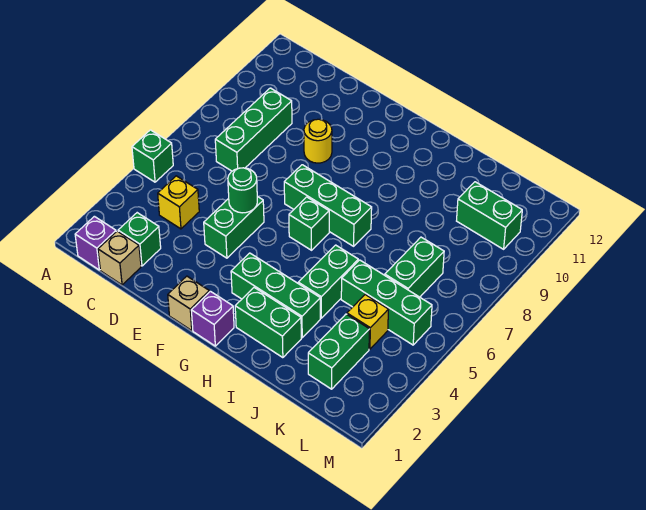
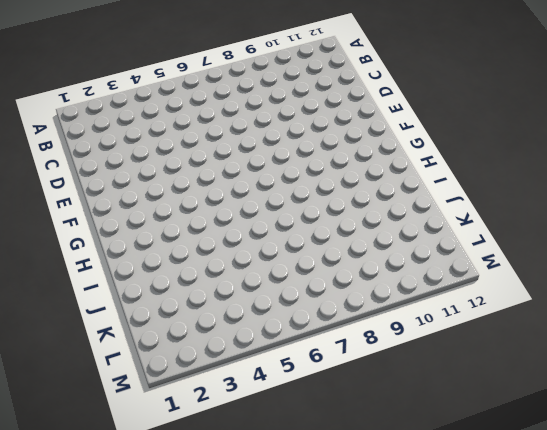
none -> green 1x1 brick [132,130,173,182]
none -> purple 1x1 brick [75,216,116,270]
none -> tan 1x1 brick [98,231,141,285]

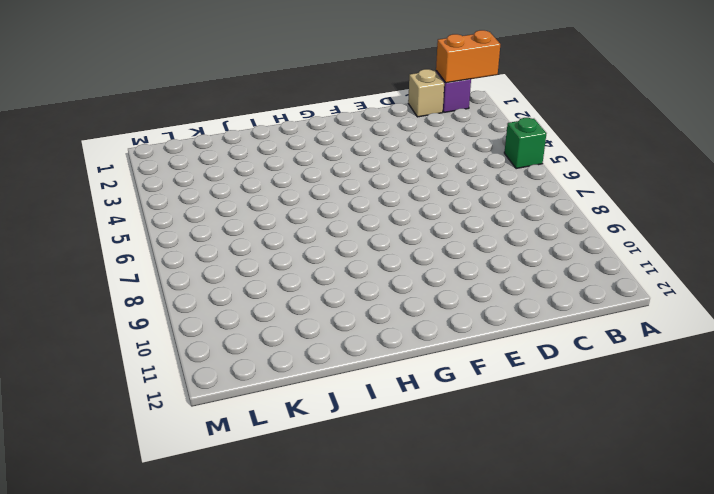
orange 1x2 brick [436,30,500,83] -> none
none -> green 1x1 brick [118,213,161,266]
none -> yellow 1x1 brick [158,176,199,229]
none -> green 1x3 brick [215,88,292,171]

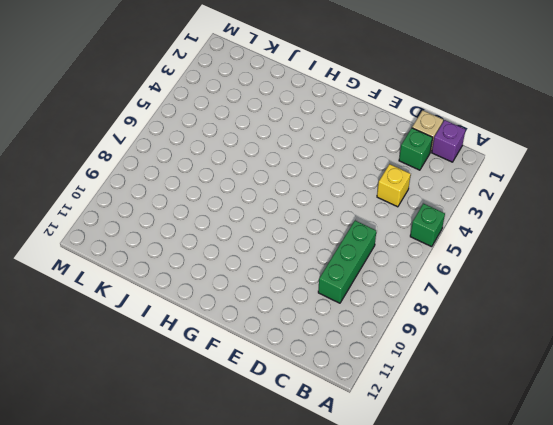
none -> green 1x2 brick [204,196,264,258]
none -> yellow 1x1 round brick [304,119,332,163]
none -> tan 1x1 brick [168,276,209,330]

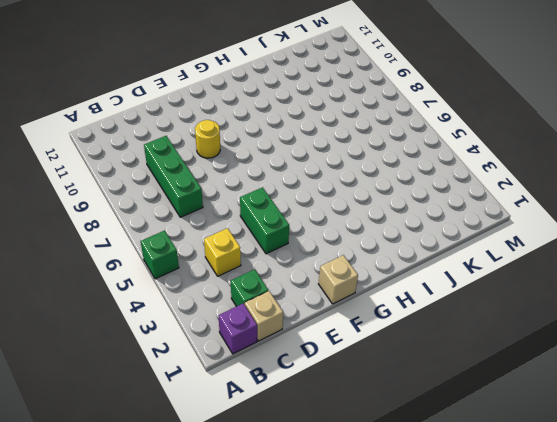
none -> green 1x3 brick [284,165,372,246]
none -> purple 1x1 brick [191,291,234,346]
none -> green 1x3 brick [231,253,320,338]

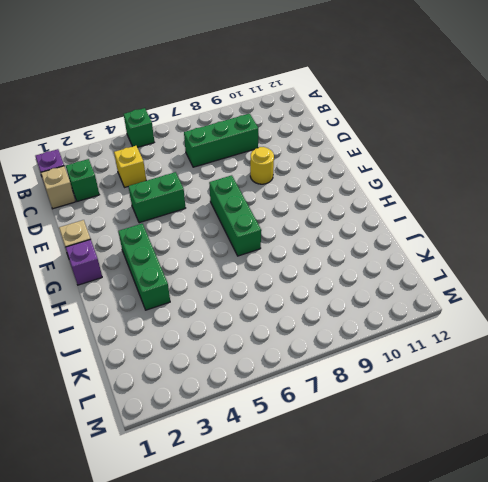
none -> green 1x1 brick [289,197,329,250]
none -> green 1x2 brick [235,288,301,358]
none -> green 1x2 brick [298,245,358,318]

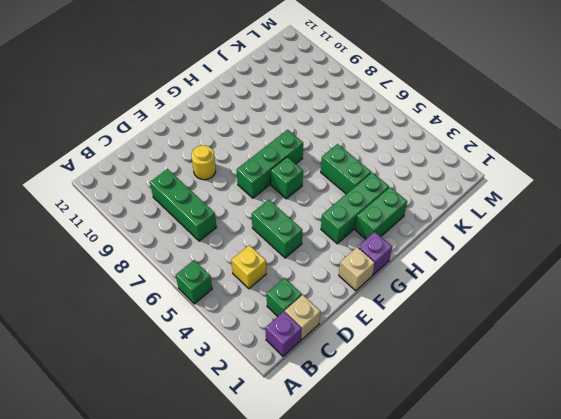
none -> green 1x3 brick [341,260,432,345]
none -> green 1x2 brick [308,314,370,389]
none -> yellow 1x1 brick [347,295,389,349]

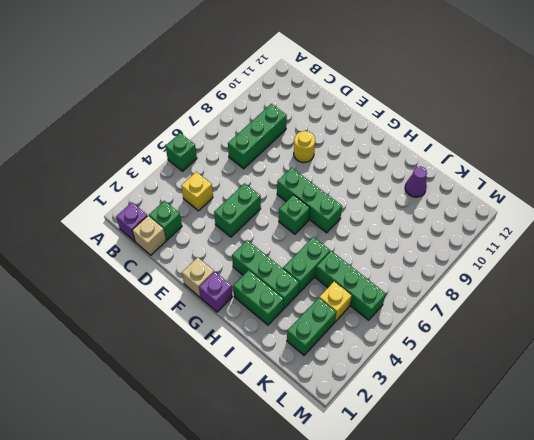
purple 1x1 cone [405,167,427,197] -> none
none -> green 1x2 brick [385,237,444,297]
none -> green 1x2 brick [457,182,522,249]
none -> green 1x1 round brick [228,168,257,213]

